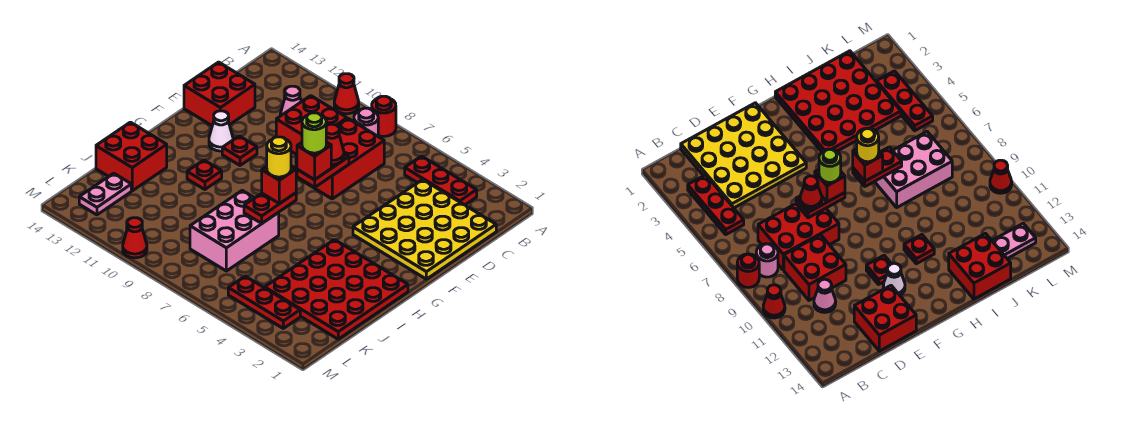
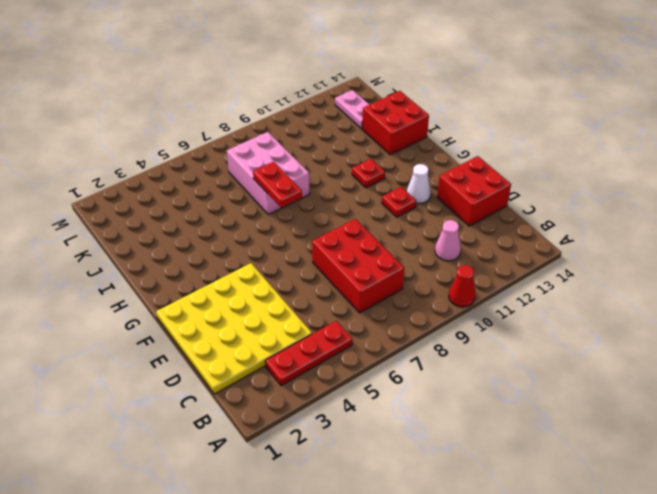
none -> red 1x1 round brick [372,96,396,136]
none -> pink 1x1 round brick [354,108,378,136]
none -> red 2x2 brick [276,96,347,154]

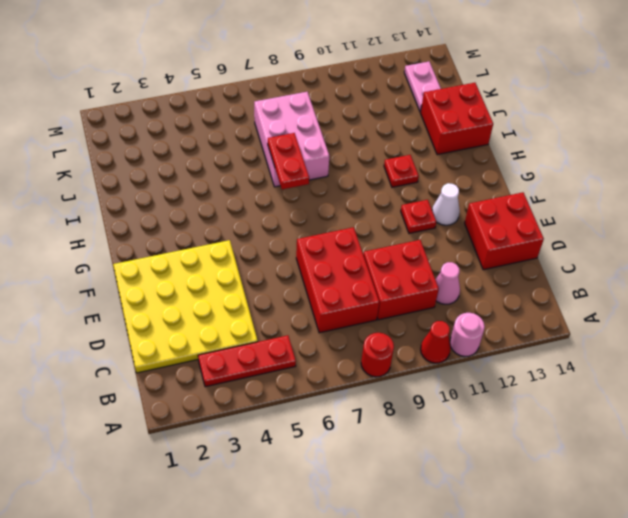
pink 1x1 round brick [450,313,485,356] -> pink 1x1 round brick moved to [354,108,378,136]
none -> red 4x4 plate [265,240,408,339]
none -> red 1x3 plate [228,276,300,328]
none -> red 1x1 cone [123,218,147,258]

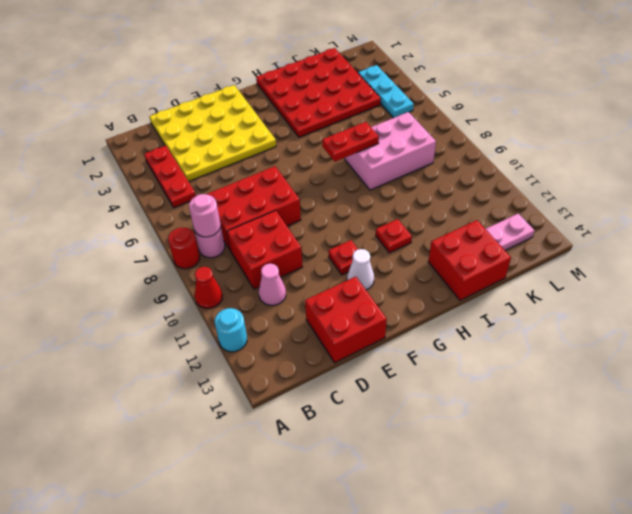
cyan 1x1 round brick [215,308,247,352] -> none
pink 1x1 round brick [189,194,221,237] -> none
cyan 1x3 plate [358,65,414,118] -> red 1x3 plate [228,276,300,328]
none -> red 1x1 cone [123,218,147,258]
none -> red 1x2 plate [297,154,349,187]
none -> red 1x1 cone [326,124,344,164]

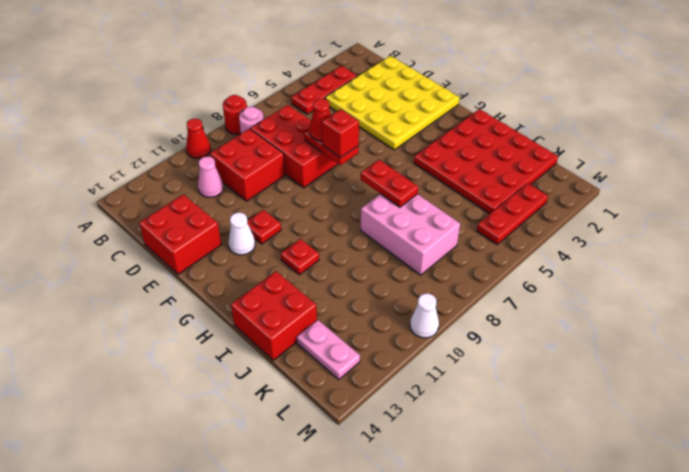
white 1x1 cone [410,294,439,338] -> red 1x1 cone [123,218,147,258]
none -> red 1x1 brick [262,166,296,204]
none -> lime 1x1 round brick [302,113,326,153]
none -> yellow 1x1 round brick [267,137,291,177]

